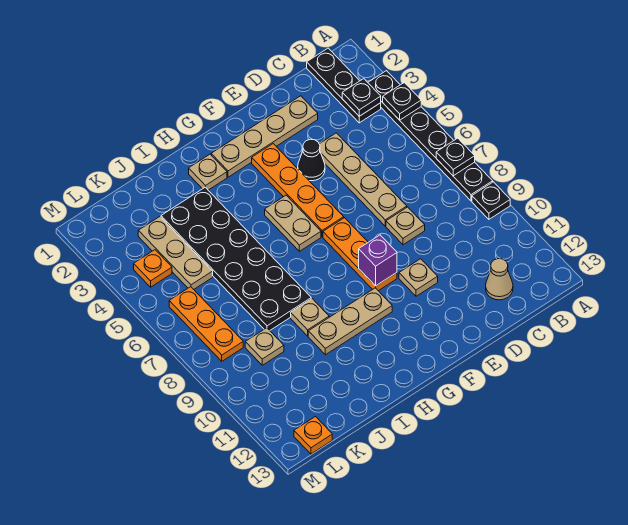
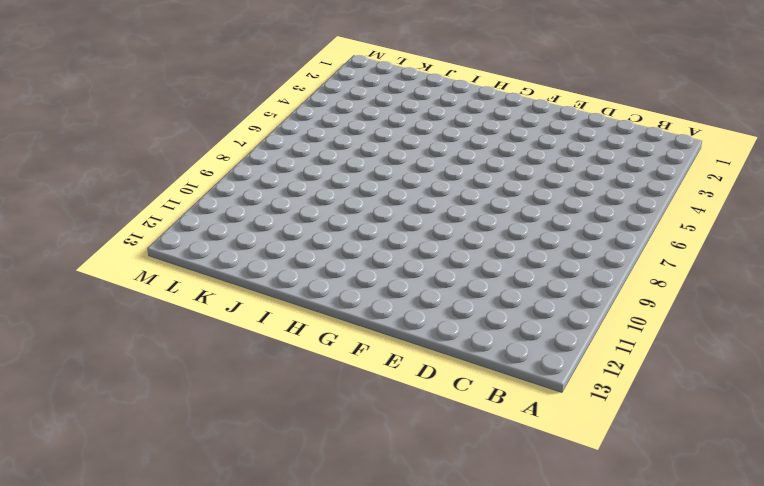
none -> black 1x6 plate [368,71,493,201]
none -> black 1x1 plate [472,182,510,219]
none -> black 1x3 plate [307,48,381,123]

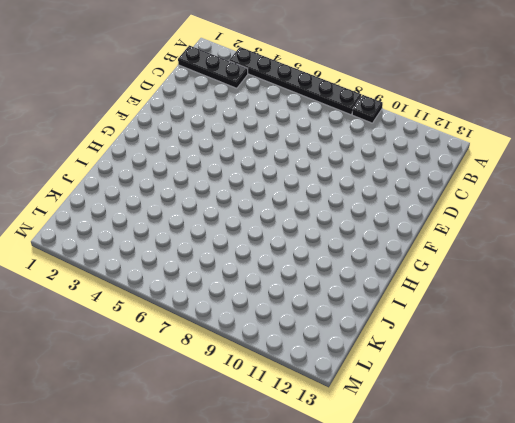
none -> tan 1x1 cone [486,259,513,300]
none -> tan 1x4 plate [211,96,318,177]
none -> tan 1x4 plate [320,133,407,226]

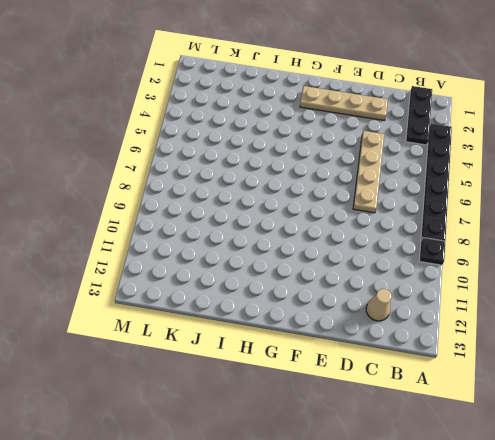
none -> tan 1x1 plate [386,207,425,245]
none -> black 1x1 cone [298,139,325,181]
none -> tan 1x1 plate [399,259,438,296]

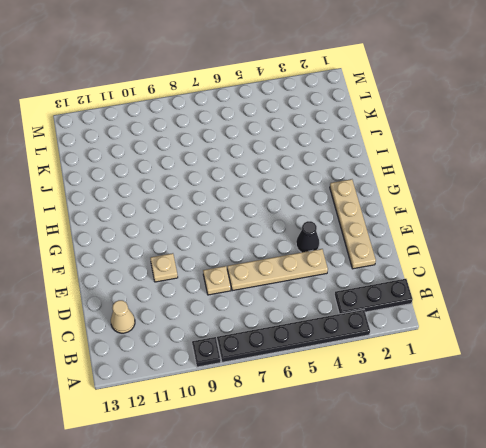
none -> orange 1x4 plate [252,144,344,237]
none -> orange 1x3 plate [323,218,397,291]
none -> tan 1x2 plate [265,195,321,251]

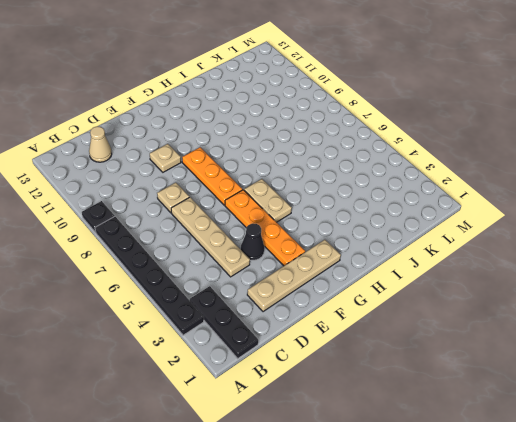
none -> tan 1x3 plate [308,288,392,355]
none -> tan 1x1 plate [189,154,227,190]
none -> black 2x6 plate [161,187,311,330]

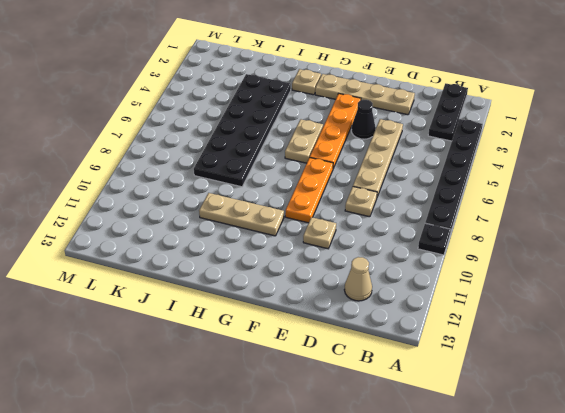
none -> tan 1x1 plate [291,299,329,336]
none -> tan 1x3 plate [138,217,213,289]
none -> tan 1x1 plate [245,328,284,365]

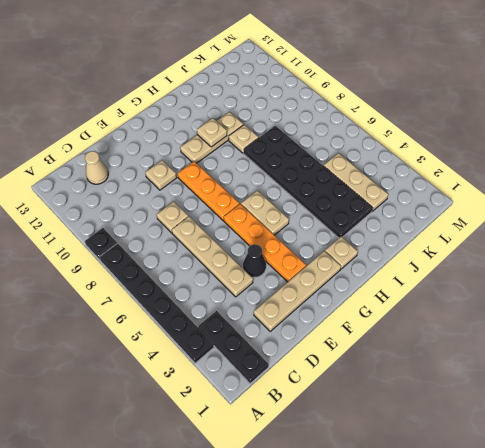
tan 1x1 plate [197,118,227,147] -> tan 1x1 plate moved to [245,328,284,365]
none -> orange 1x1 plate [134,250,172,287]
none -> orange 1x3 plate [169,287,243,361]
none -> orange 1x1 plate [294,417,332,454]

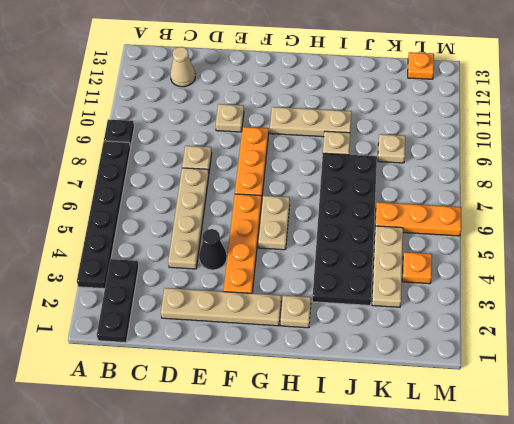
orange 1x3 plate [375,202,461,236] -> orange 1x3 plate turned to [169,287,243,361]
none -> black 1x1 plate [383,83,421,120]
none -> black 1x1 plate [436,138,475,176]
none -> black 1x1 plate [342,79,381,116]

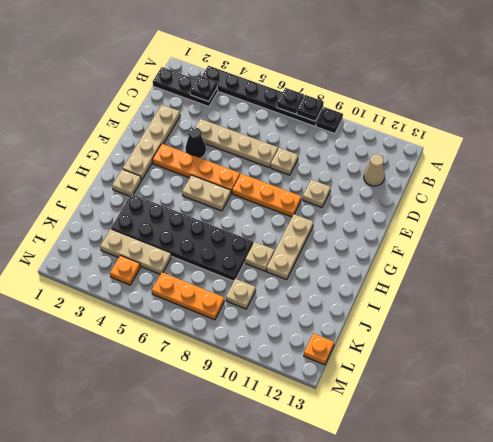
black 1x1 plate [297,95,324,121] -> black 1x1 plate moved to [383,83,421,120]
none -> purple 1x1 brick [359,235,397,286]

